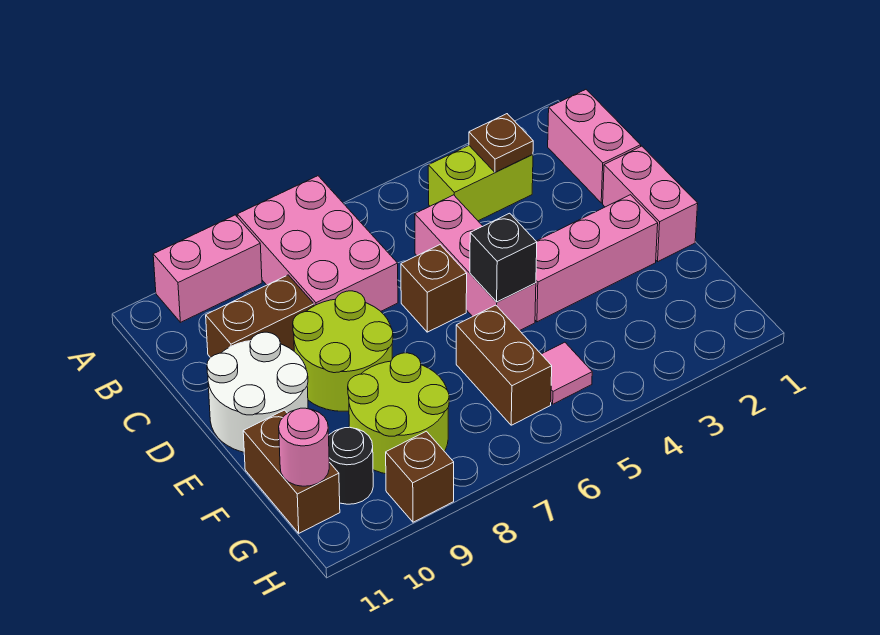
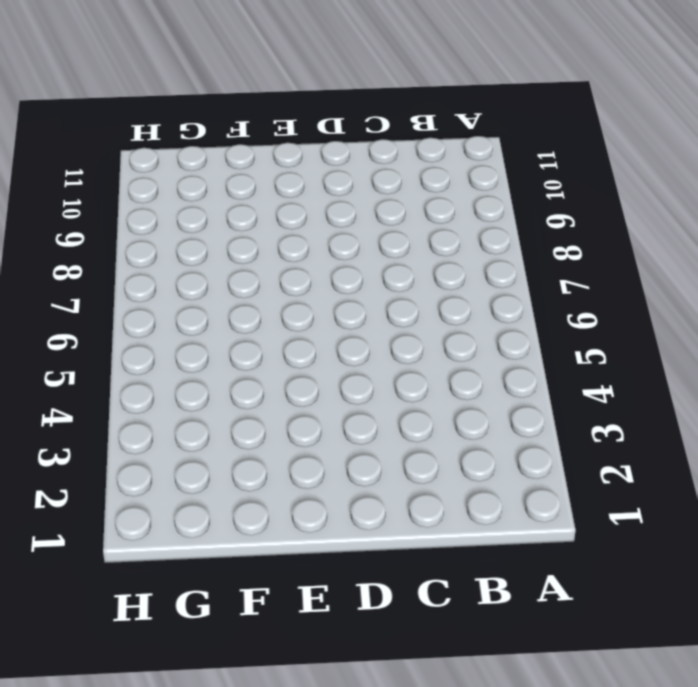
none -> pink 2x3 brick [237,176,398,311]
none -> pink 1x2 brick [153,215,262,322]
none -> pink 1x2 brick [548,90,641,203]

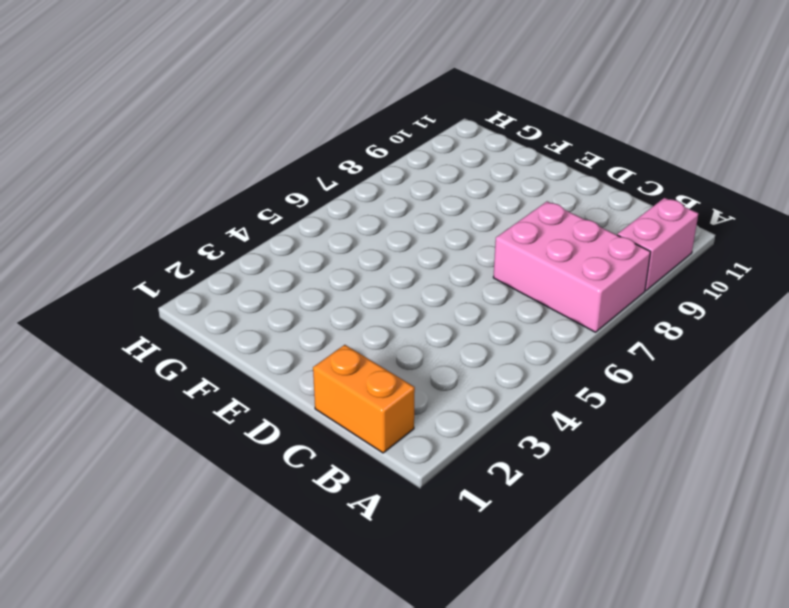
orange 1x2 brick [313,345,415,453] -> pink 1x2 brick [548,90,641,203]
none -> lime 1x2 brick [428,145,533,221]
none -> pink 1x3 brick [415,195,536,331]
none -> brown 1x2 brick [206,275,314,358]

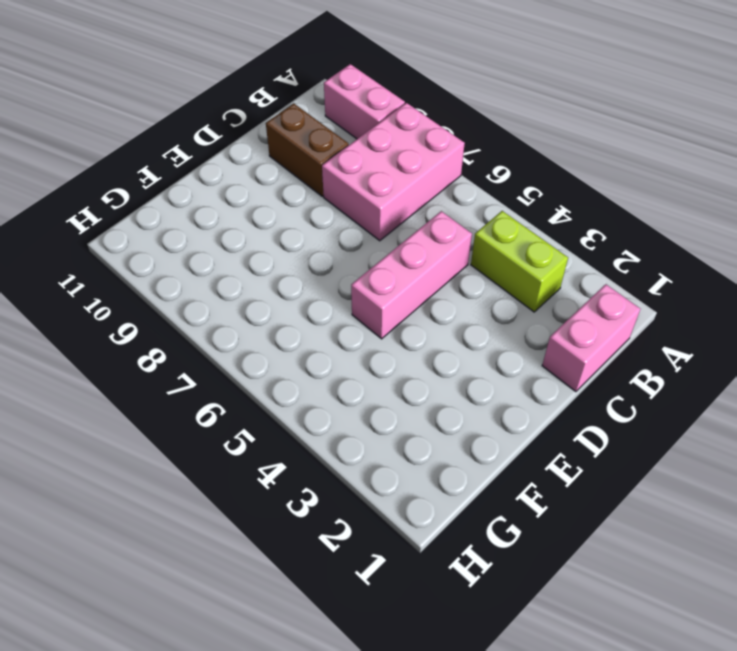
none -> pink 1x2 brick [603,146,698,261]
none -> brown 1x1 brick [401,245,467,332]
none -> lime 2x2 round brick [293,291,393,411]

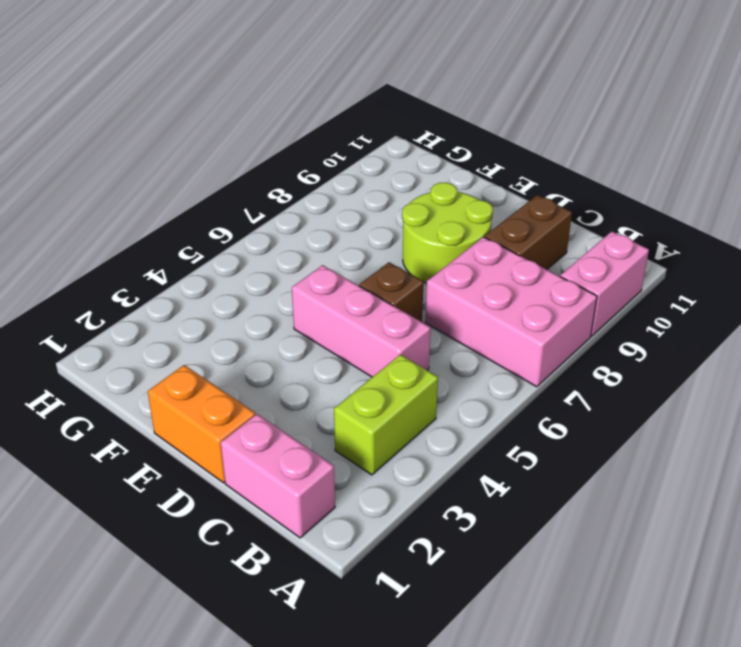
orange 1x2 brick [148,365,255,483] -> pink 1x2 brick [603,146,698,261]
none -> white 2x2 round brick [207,332,308,452]
none -> pink 1x3 brick [535,195,658,322]
none -> brown 1x2 brick [456,305,552,425]

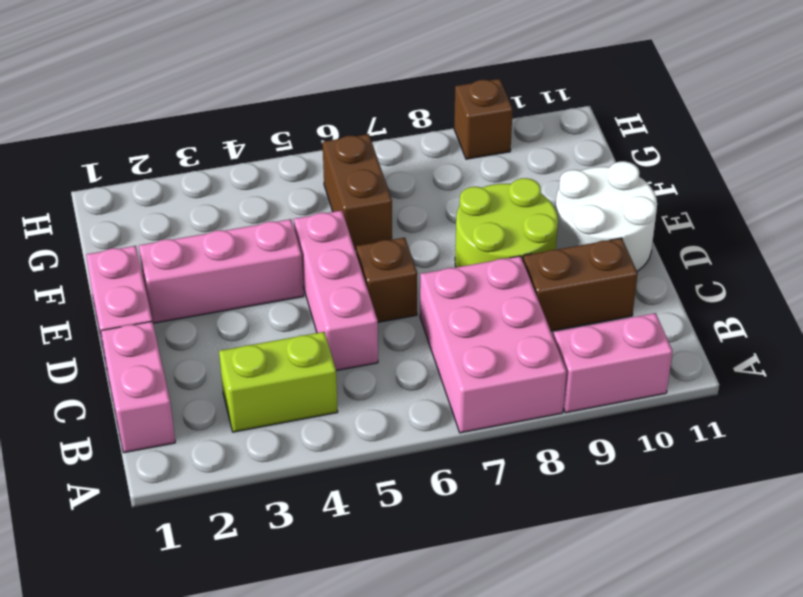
none -> lime 2x2 round brick [348,353,449,474]
none -> brown 1x2 brick [243,410,340,533]
none -> pink 1x1 tile [541,342,592,404]

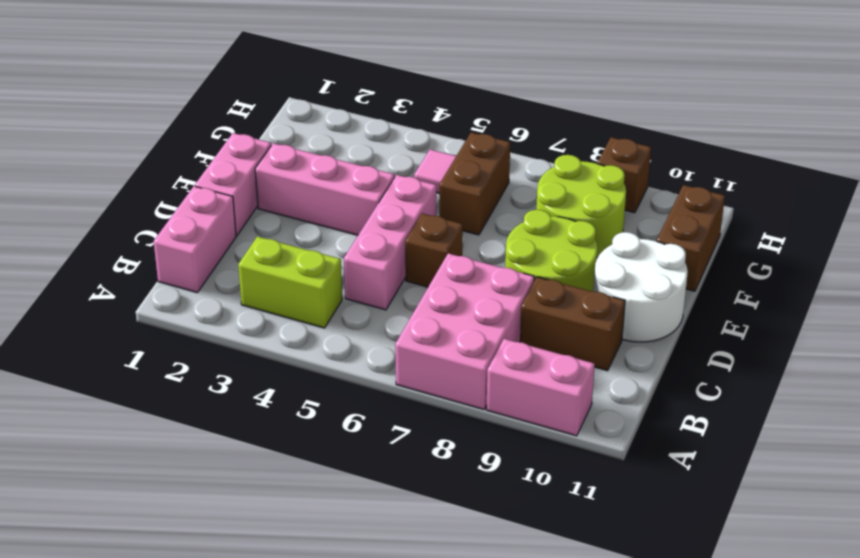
none -> black 1x1 round brick [329,427,373,504]
none -> brown 1x1 plate [469,114,533,172]
none -> black 1x1 brick [470,213,537,302]

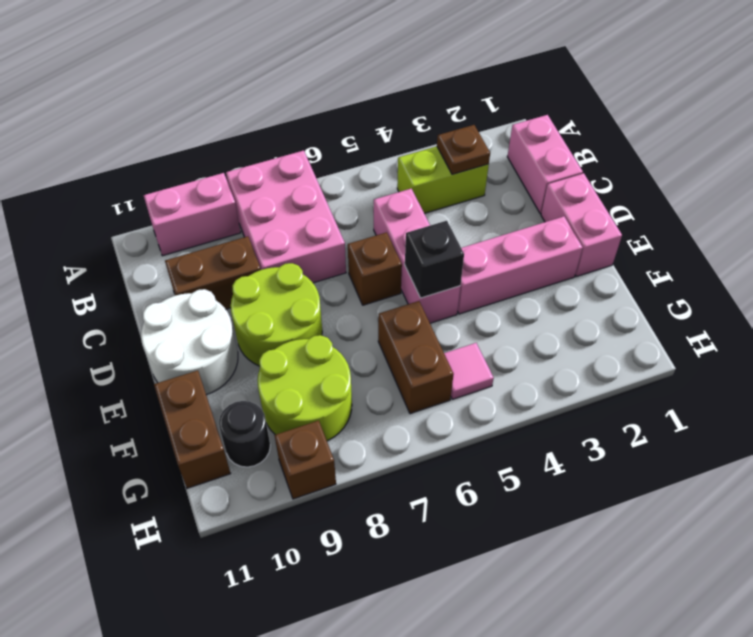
none -> pink 1x1 round brick [279,408,329,486]

